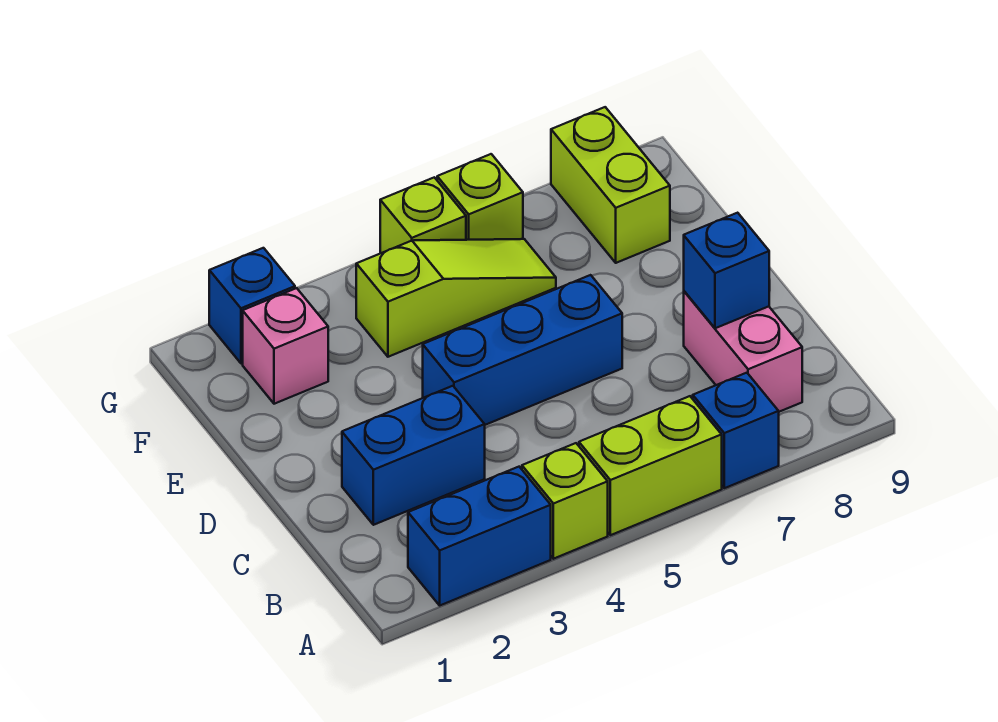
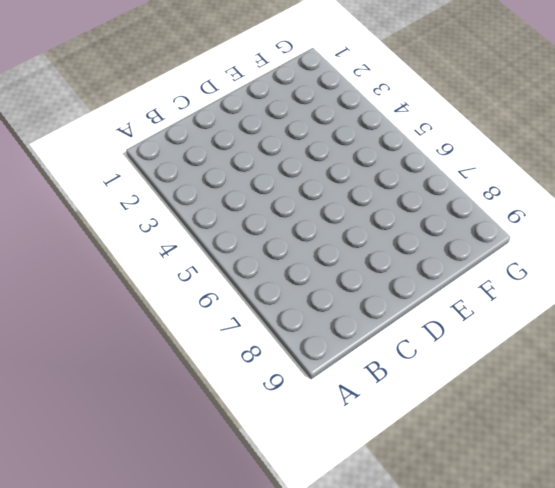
none -> blue 1x2 brick [408,467,551,605]
none -> lime 1x1 brick [522,443,608,559]
none -> lime 1x2 brick [579,396,722,535]

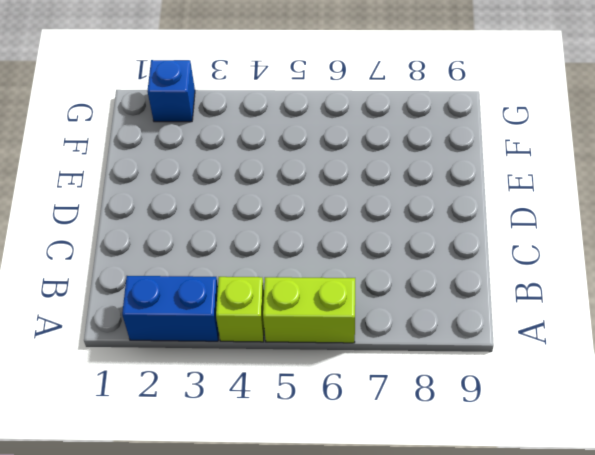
none -> blue 1x1 brick [693,373,779,488]
none -> pink 1x2 brick [684,291,802,412]
none -> blue 1x2 brick [342,386,485,525]

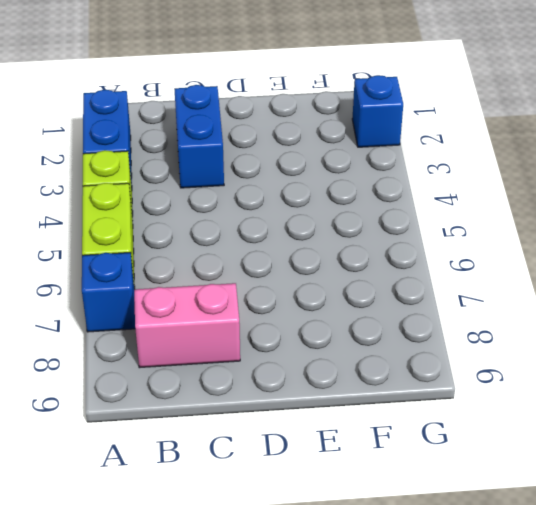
none -> blue 1x3 brick [423,275,622,425]
none -> pink 1x1 brick [243,288,328,404]
none -> lime 1x3 slope [356,239,556,357]

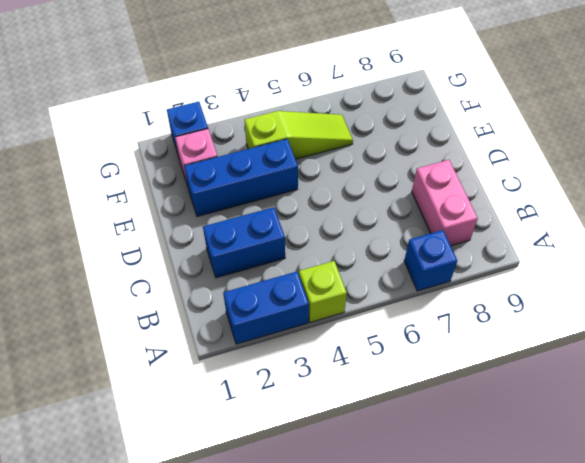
blue 1x3 brick [184,139,298,216] -> blue 1x3 brick moved to [423,275,622,425]
none -> lime 1x2 brick [579,396,722,535]
none -> lime 1x2 brick [551,107,670,263]
none -> lime 1x1 brick [380,177,466,253]

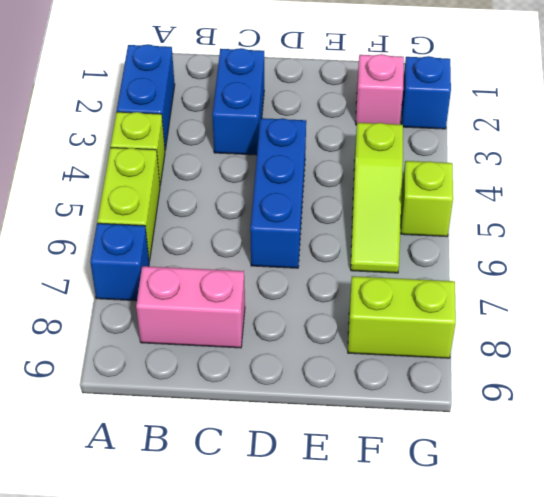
none -> lime 1x1 brick [437,154,523,240]
none -> blue 1x1 brick [684,213,769,328]

